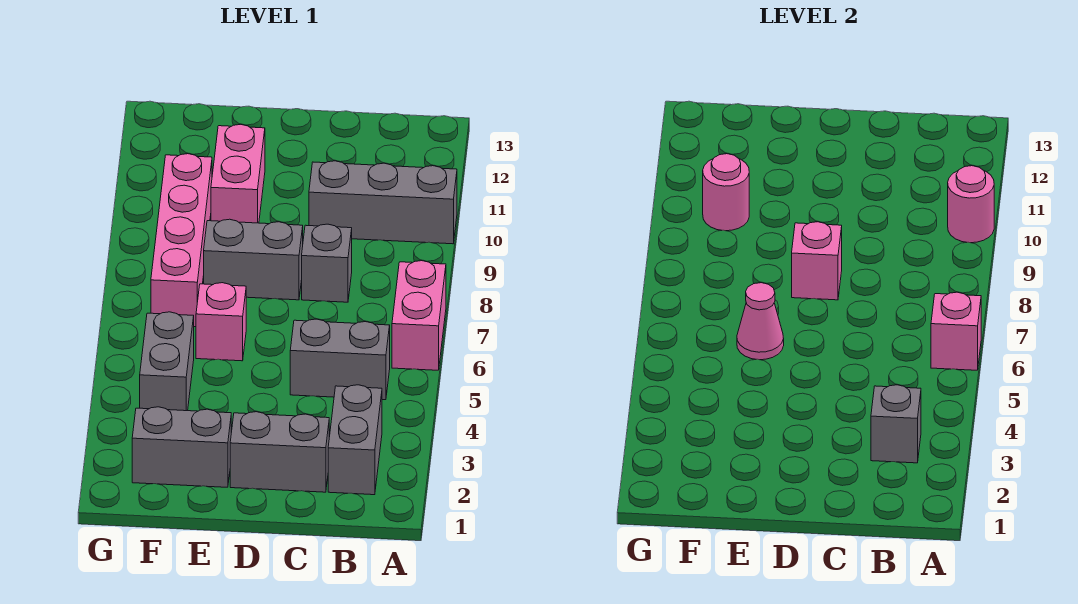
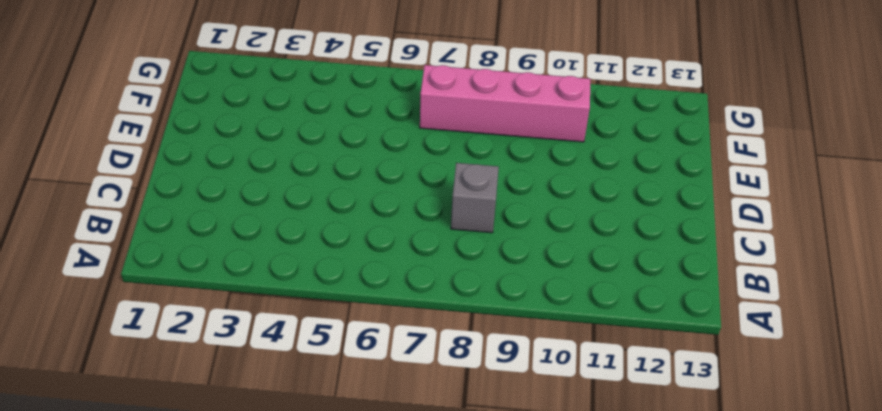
none -> pink 1x2 brick [392,261,446,370]
none -> grey 1x3 brick [309,161,457,244]
none -> grey 1x2 brick [328,385,382,495]

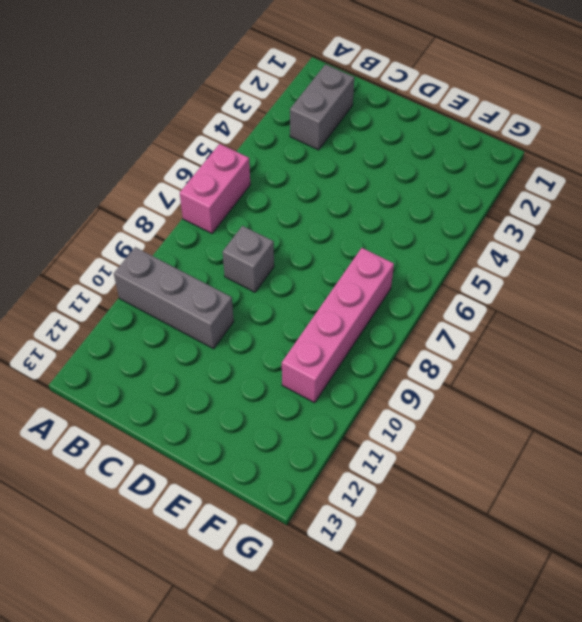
none -> grey 1x2 brick [290,319,390,400]
none -> grey 1x2 brick [230,412,329,492]
none -> grey 1x2 brick [204,219,303,300]

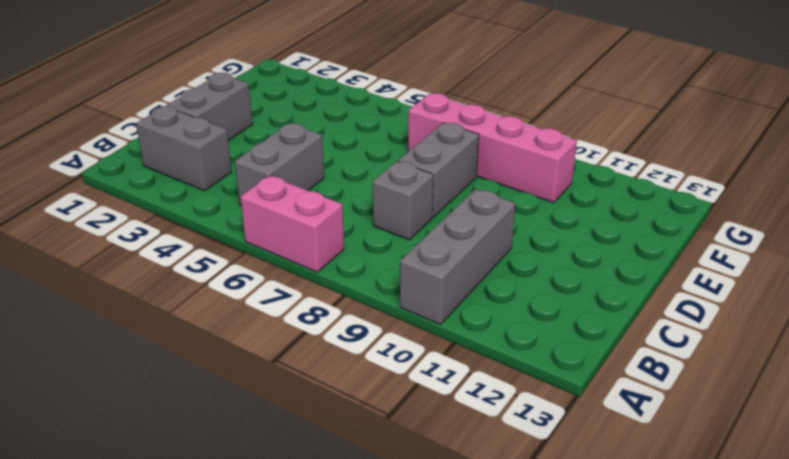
none -> grey 1x2 brick [132,407,231,487]
none -> pink 1x1 brick [196,283,246,361]
none -> pink 1x2 brick [211,124,265,223]

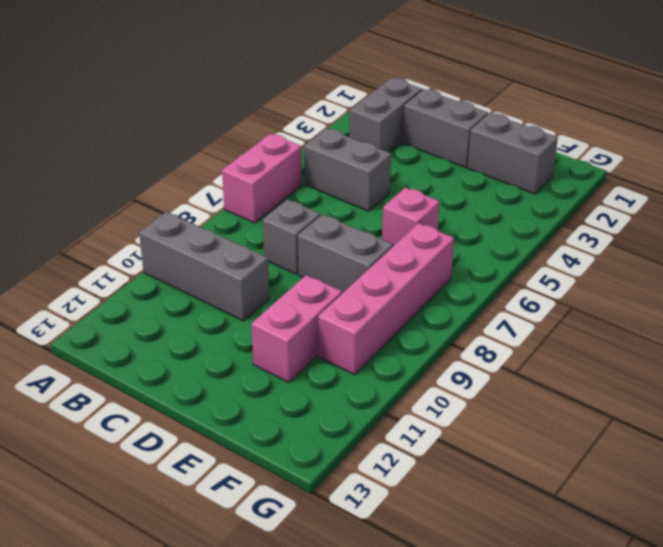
none -> grey 1x2 brick [140,312,194,411]
none -> pink 1x1 brick [931,292,981,370]
none -> pink 1x1 round brick [948,166,994,243]

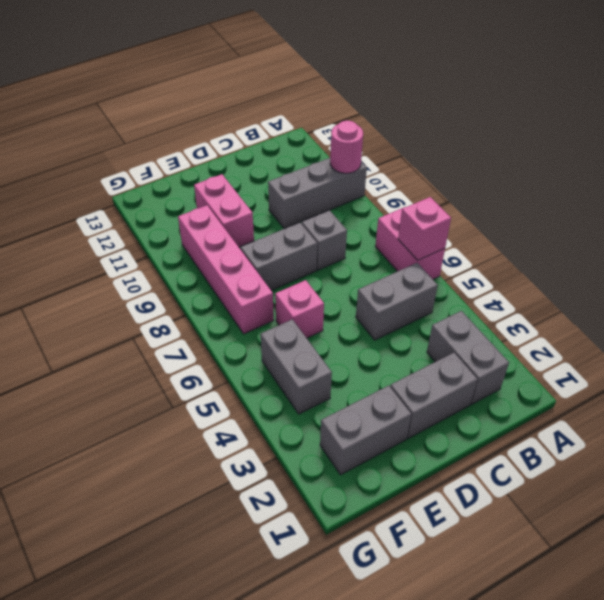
none -> grey 1x1 brick [871,385,921,463]
none -> pink 1x1 brick [792,222,842,300]
none -> pink 1x1 cone [737,283,784,360]

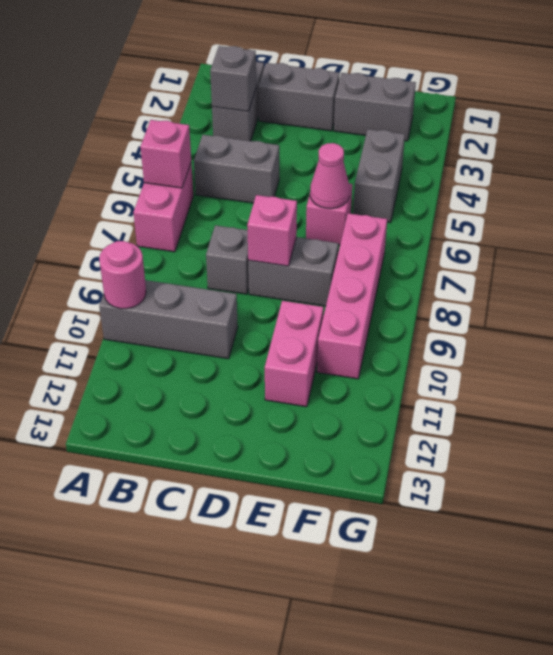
none -> pink 1x1 round brick [703,154,749,231]

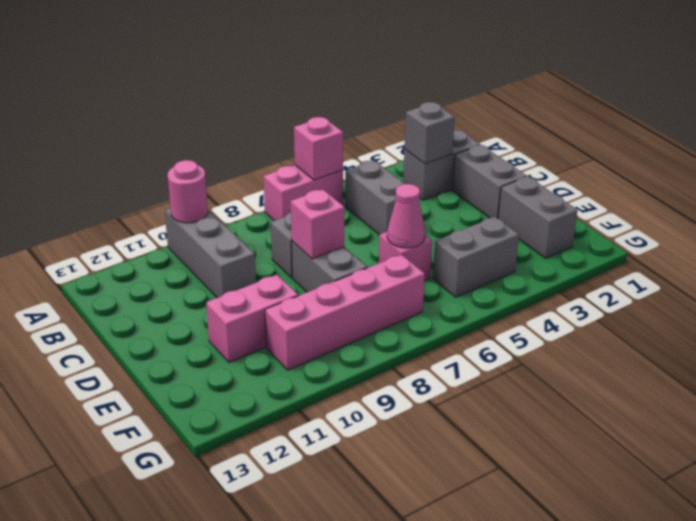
none -> pink 1x1 round brick [703,154,749,231]

